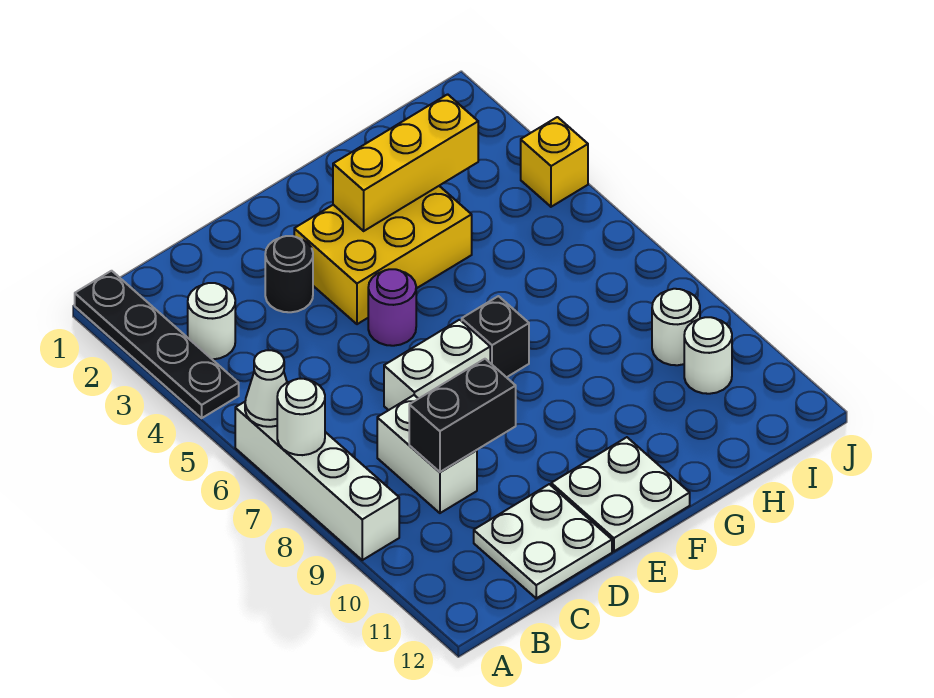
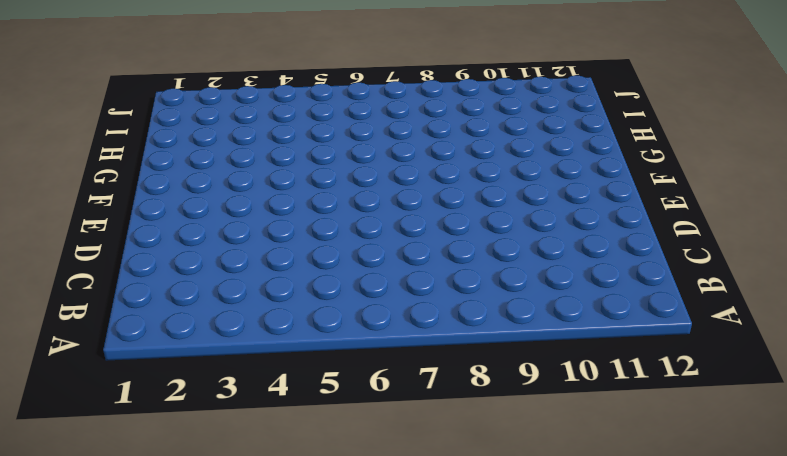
none -> black 1x4 plate [75,271,239,418]
none -> white 1x4 brick [235,402,399,560]
none -> white 1x1 round brick [188,283,235,359]

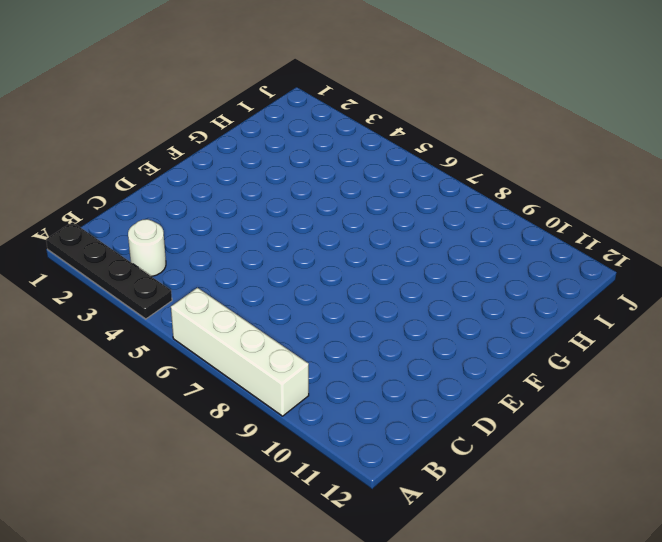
none -> white 1x2 brick [377,395,477,513]
none -> white 2x2 plate [474,484,612,598]
none -> black 1x1 round brick [265,236,313,312]

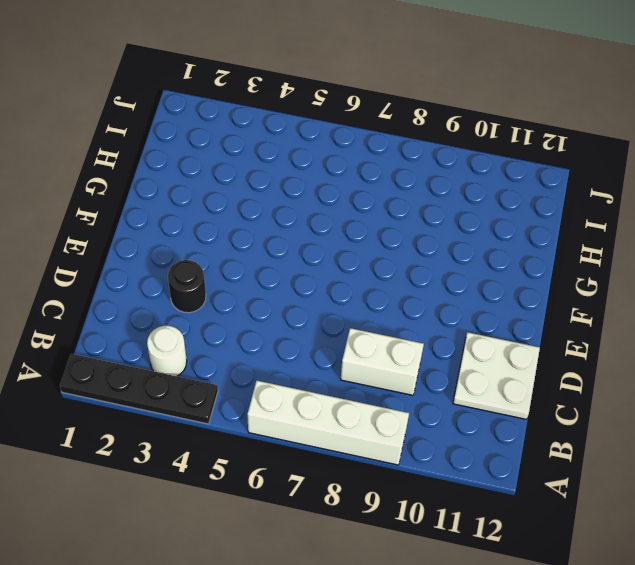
none -> white 1x2 brick [384,320,490,410]
none -> yellow 2x3 brick [294,186,472,324]
none -> purple 1x1 round brick [368,269,416,346]

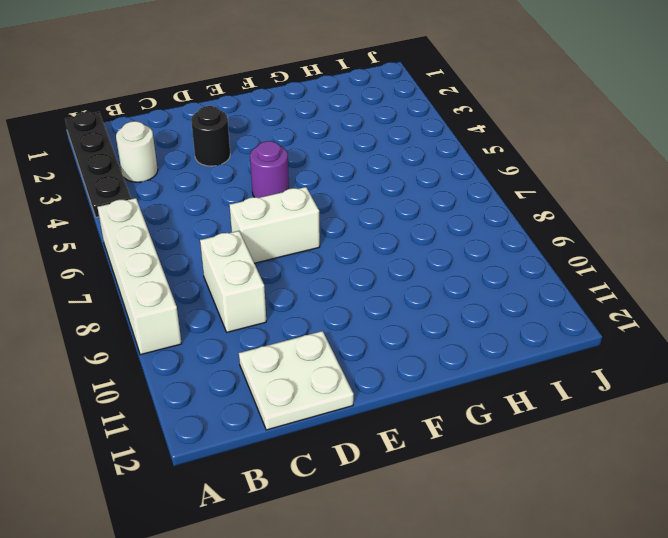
none -> yellow 2x3 brick [294,186,472,324]
none -> white 2x2 plate [551,437,690,551]
none -> black 1x1 brick [462,296,529,377]

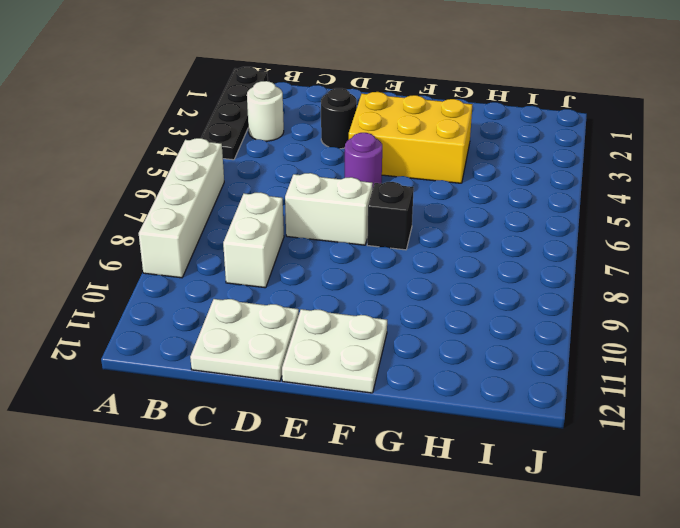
none -> white 1x1 round brick [652,289,700,365]
none -> white 1x1 round brick [684,317,732,394]
none -> yellow 1x1 brick [521,117,588,207]

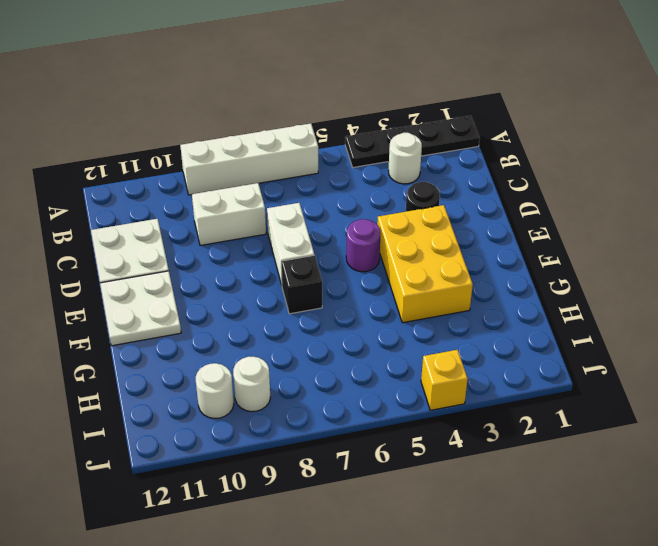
none -> white 1x1 cone [245,350,287,427]
none -> white 1x1 round brick [277,379,325,455]
none -> black 1x2 brick [409,359,516,472]

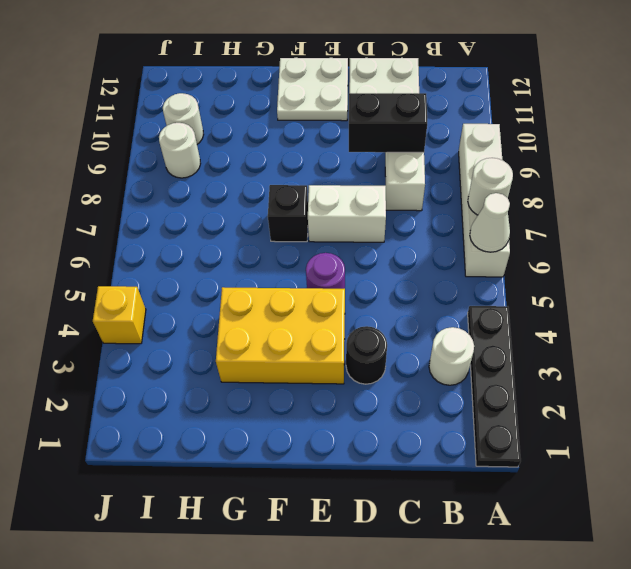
none -> yellow 1x3 brick [333,94,478,231]

